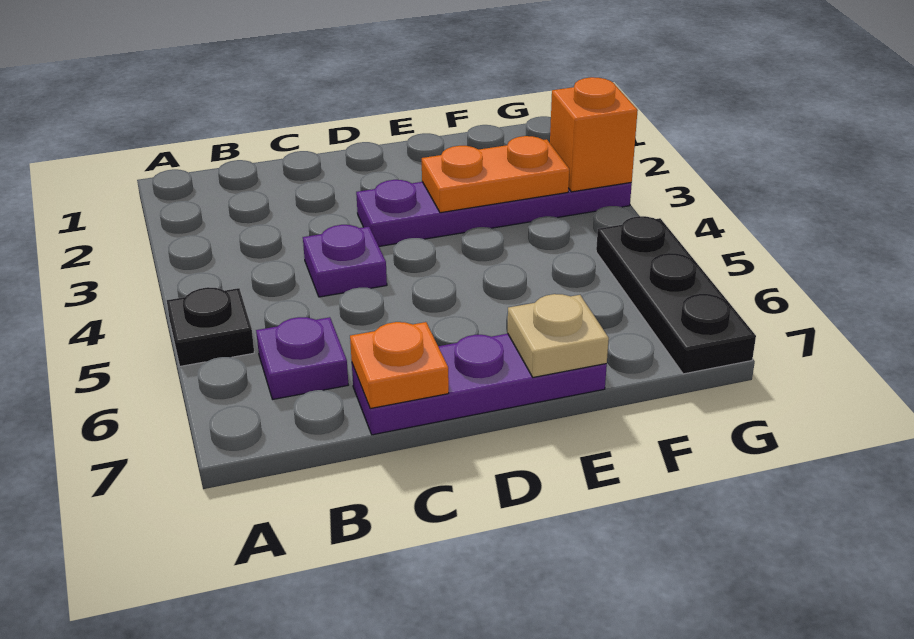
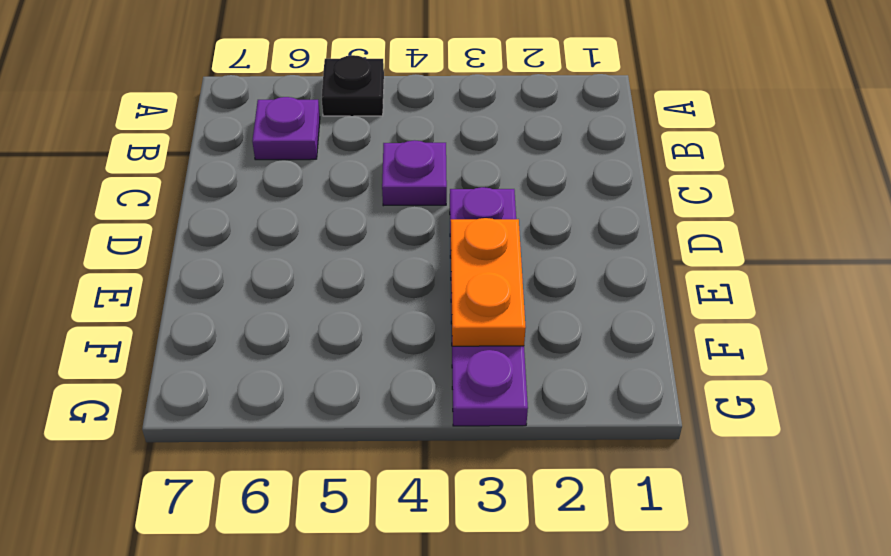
none -> purple 1x3 plate [352,334,607,435]
none -> black 1x3 plate [596,216,756,374]

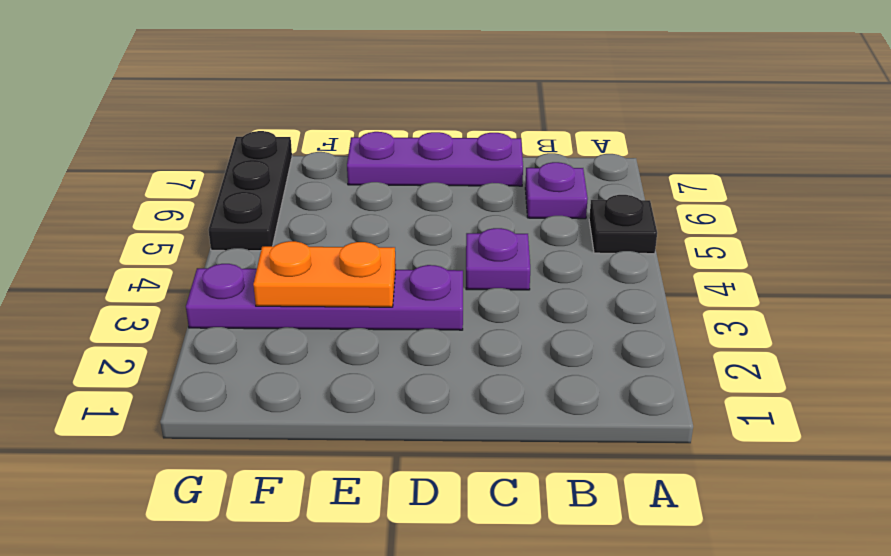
none -> orange 1x1 plate [350,322,449,409]
none -> tan 1x1 plate [507,294,609,377]

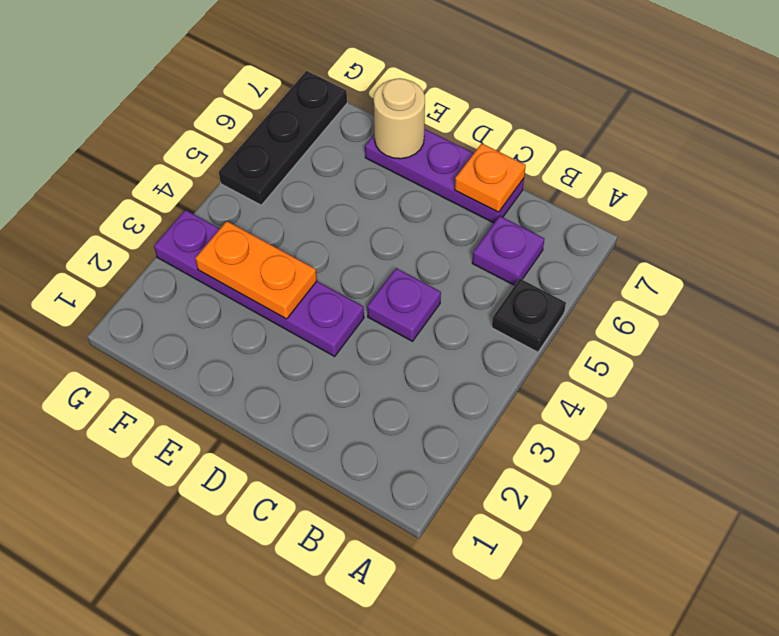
tan 1x1 round brick [374,78,425,159] -> tan 1x1 plate [507,294,609,377]
none -> orange 1x1 brick [550,77,638,192]

